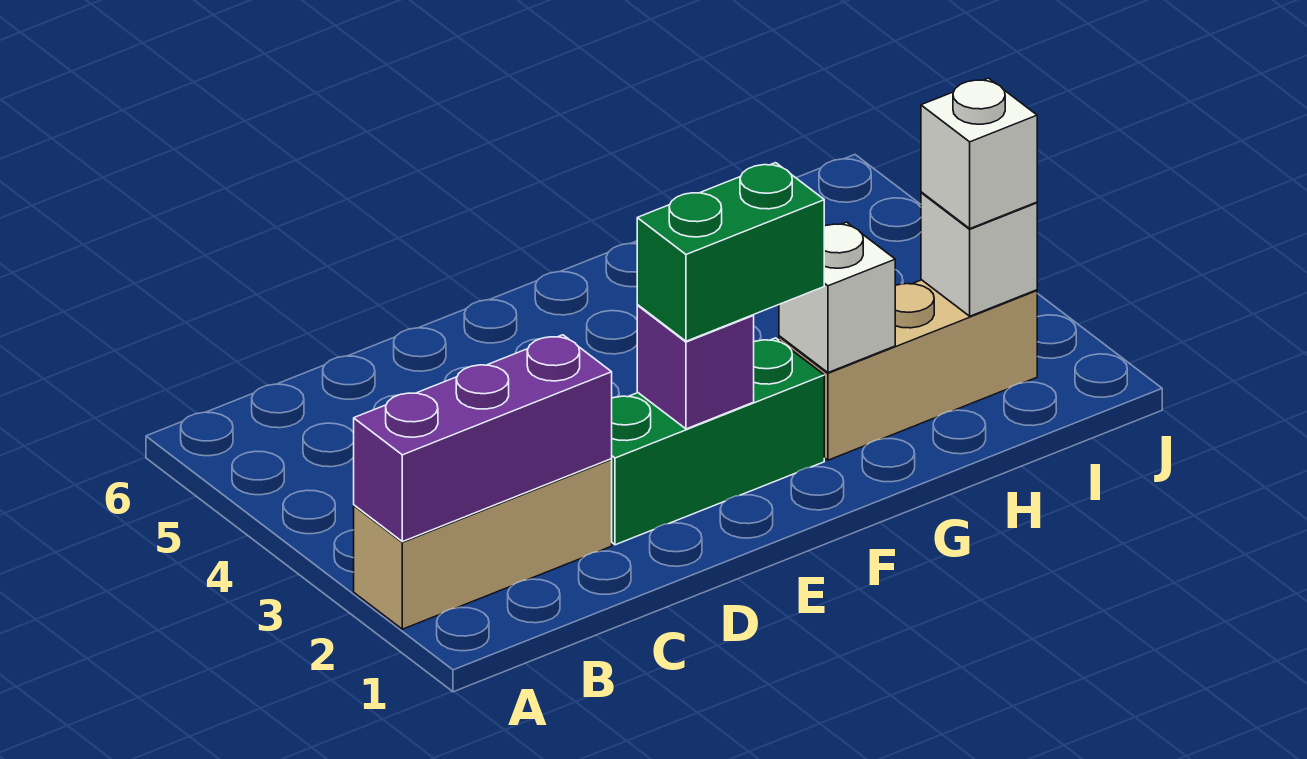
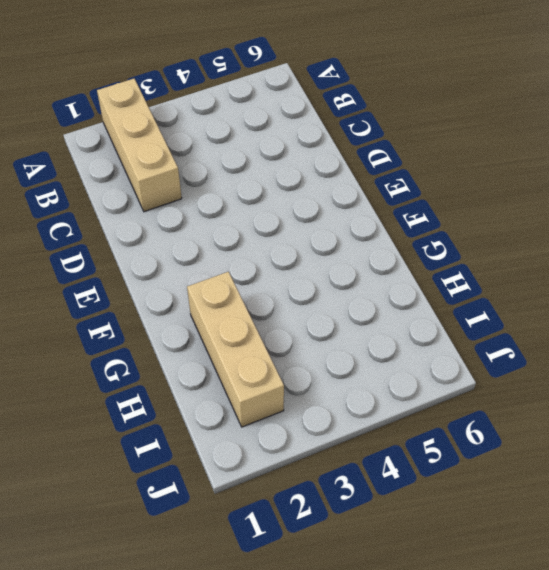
none -> green 1x3 brick [611,338,824,545]
none -> purple 1x3 brick [354,335,612,542]

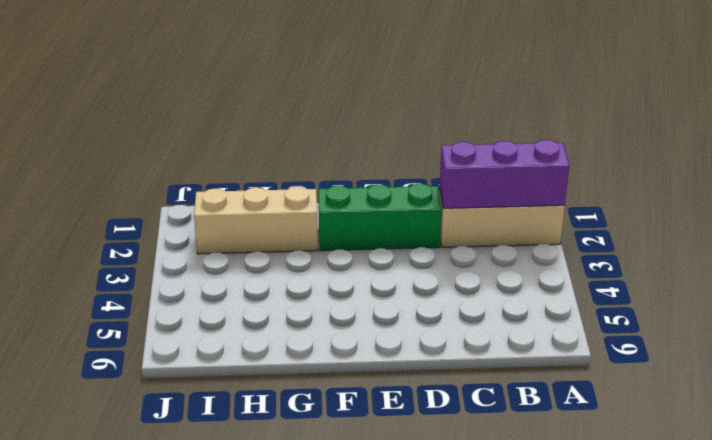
none -> purple 1x1 brick [637,305,754,429]
none -> white 1x1 brick [779,222,895,373]

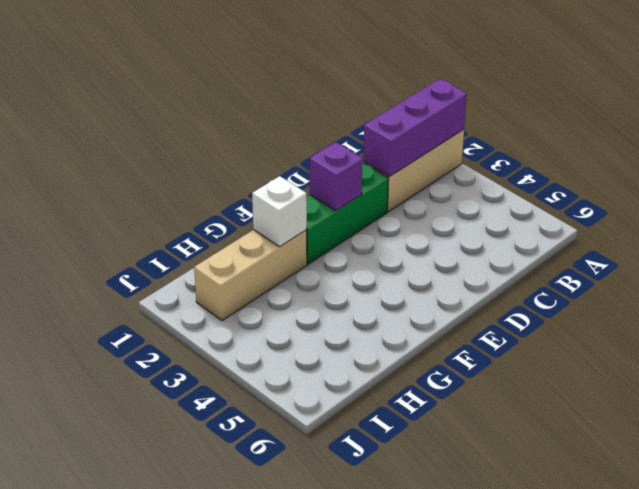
none -> white 1x1 brick [921,192,1037,316]
none -> green 1x2 brick [637,163,824,341]

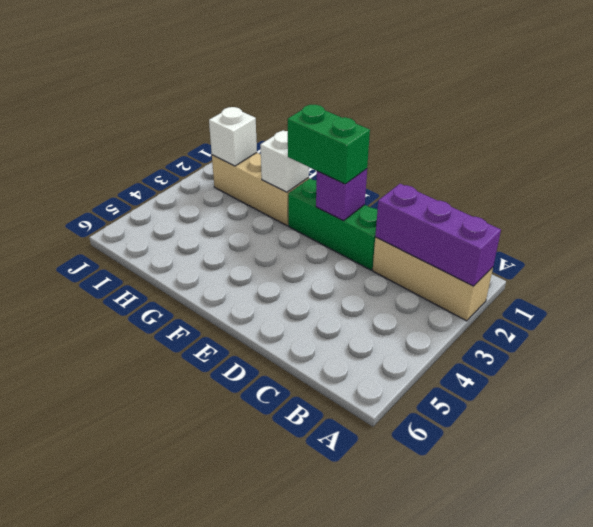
none -> white 1x1 brick [921,78,1037,228]

